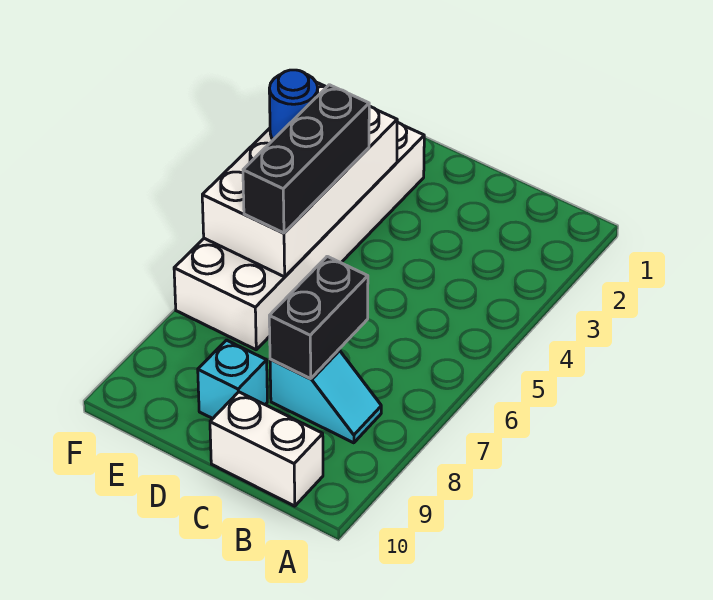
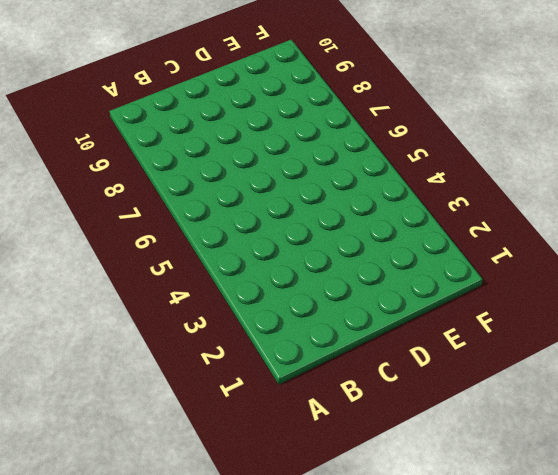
none -> cyan 1x2 slope [270,350,381,443]
none -> white 1x2 brick [210,392,323,506]

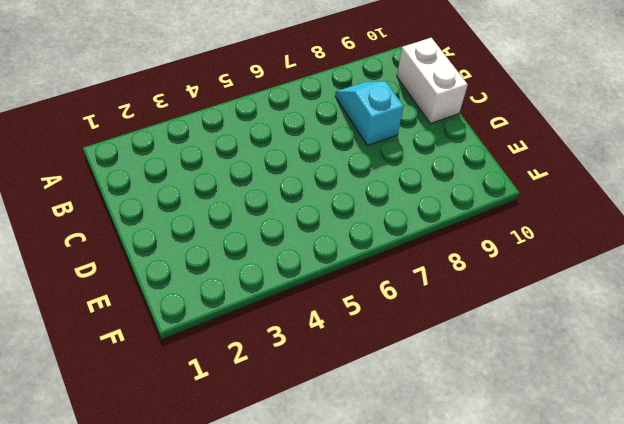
none -> cyan 1x1 brick [198,340,267,418]
none -> white 2x6 brick [174,122,424,350]

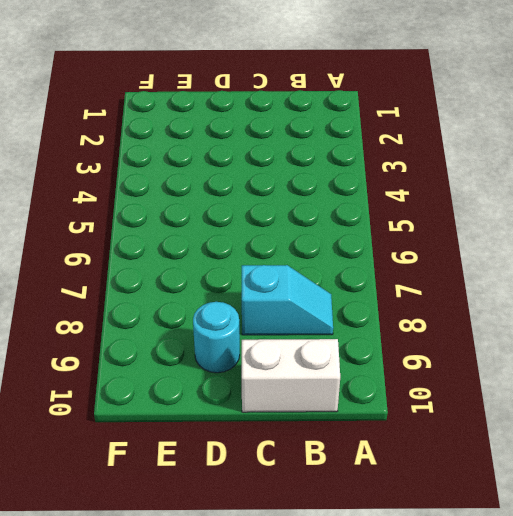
cyan 1x1 round brick [193,302,240,373] -> cyan 1x1 brick [198,340,267,418]
none -> white 2x6 brick [174,122,424,350]
none -> black 1x2 brick [269,256,368,379]

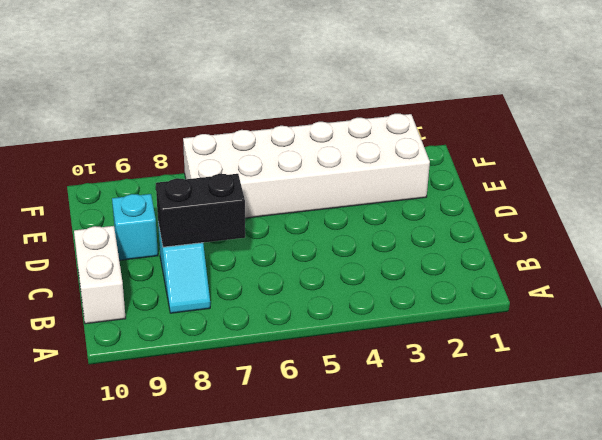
none -> white 2x4 brick [202,82,397,277]
none -> black 1x3 brick [243,85,369,233]

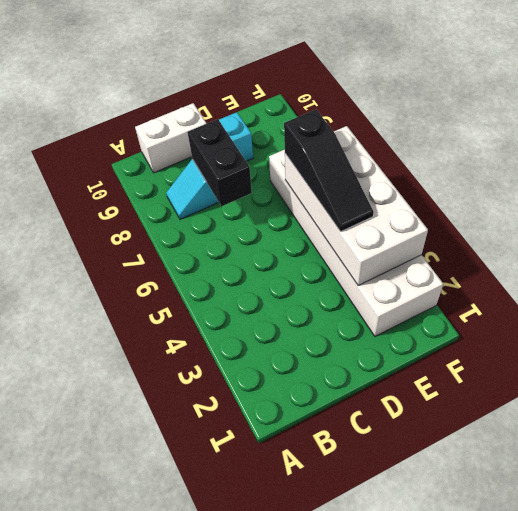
black 1x3 slope [284,109,374,232] -> black 1x3 brick [243,85,369,233]
none -> blue 1x1 round brick [269,70,318,140]

